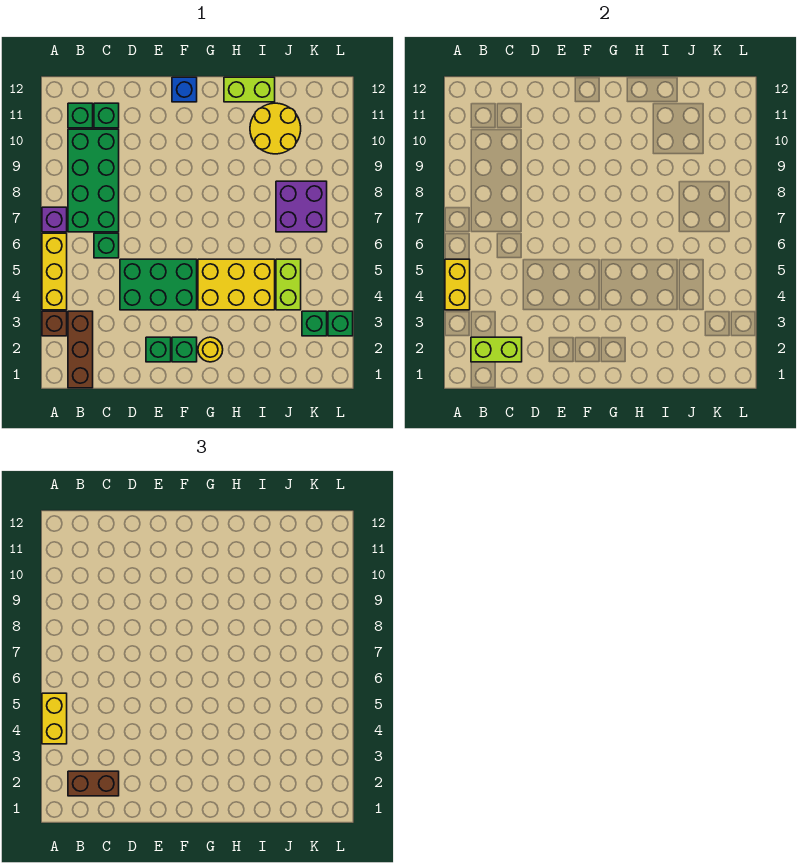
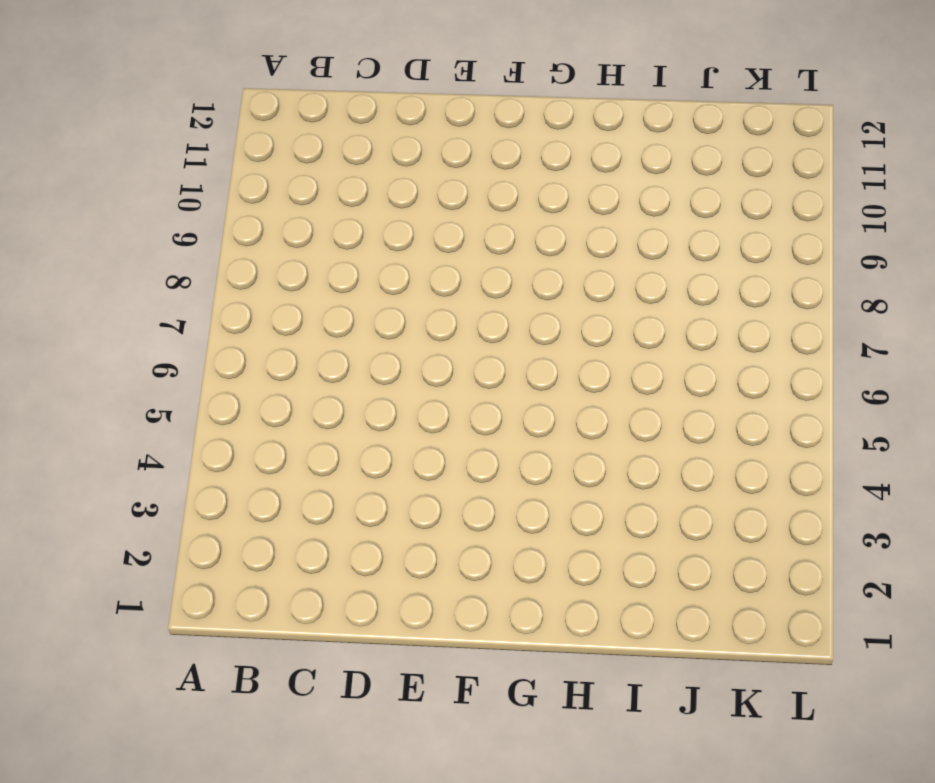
none -> brown 1x1 brick [42,311,67,336]
none -> yellow 1x3 brick [42,233,67,310]
none -> purple 1x1 brick [42,207,67,232]

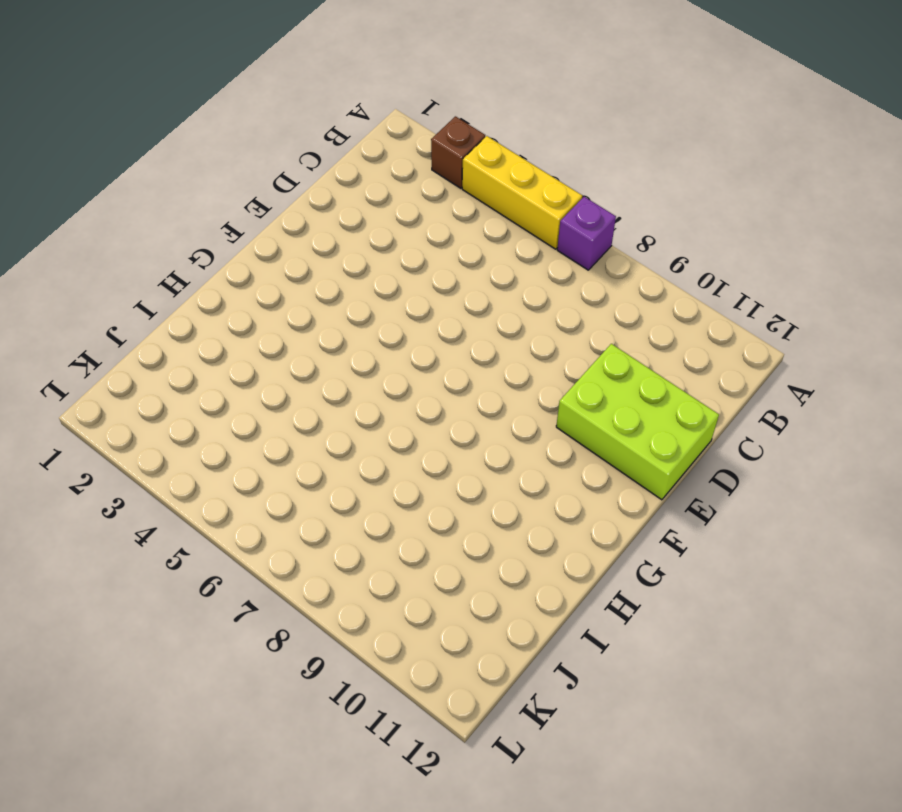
lime 2x3 brick [556,344,719,500] -> none
none -> brown 1x3 brick [68,311,93,388]
none -> green 2x4 brick [68,129,119,232]
none -> green 1x1 brick [68,103,93,128]

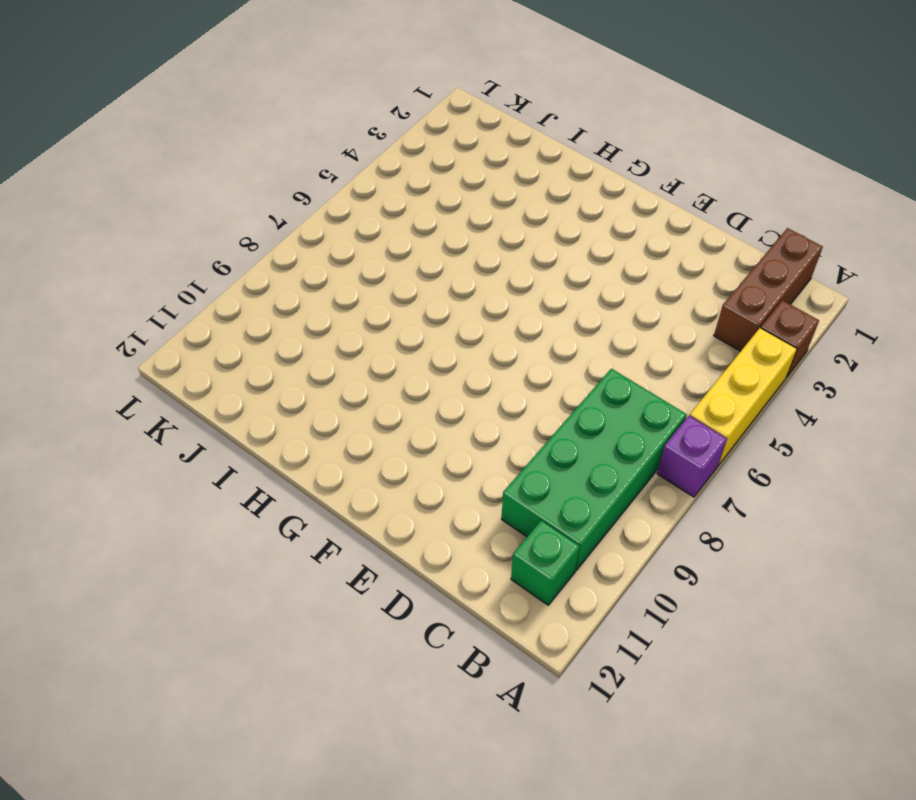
none -> green 1x1 brick [94,233,119,258]
none -> green 1x1 brick [94,103,119,128]
none -> green 2x3 brick [120,259,197,310]

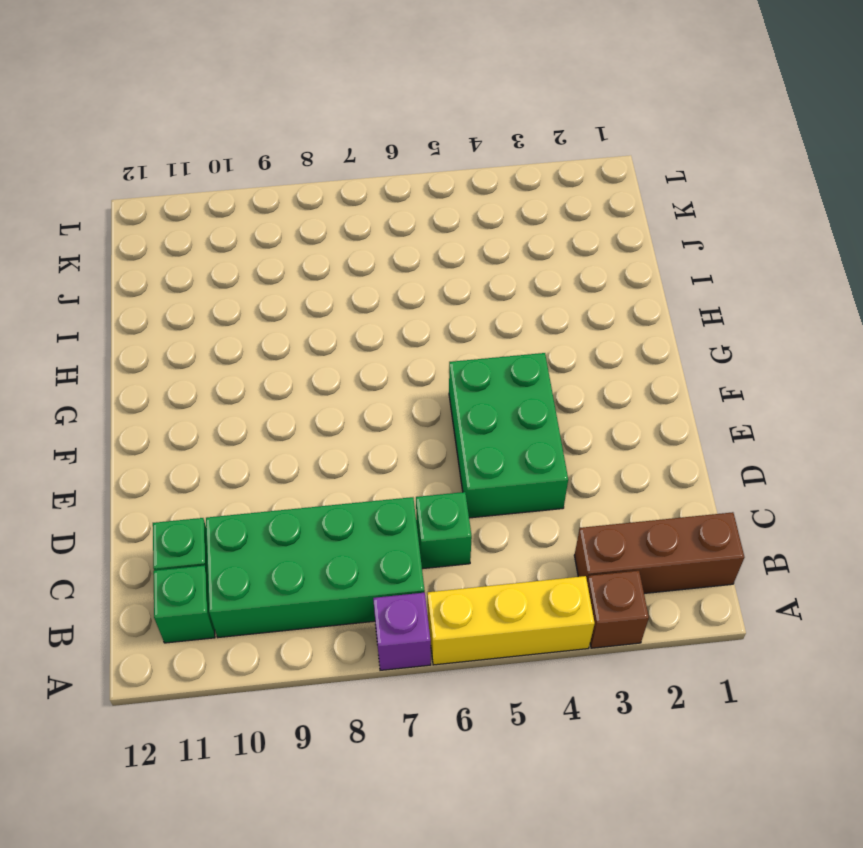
none -> green 1x1 brick [146,337,171,362]
none -> green 1x1 brick [172,337,197,362]
none -> blue 1x1 brick [172,77,197,102]

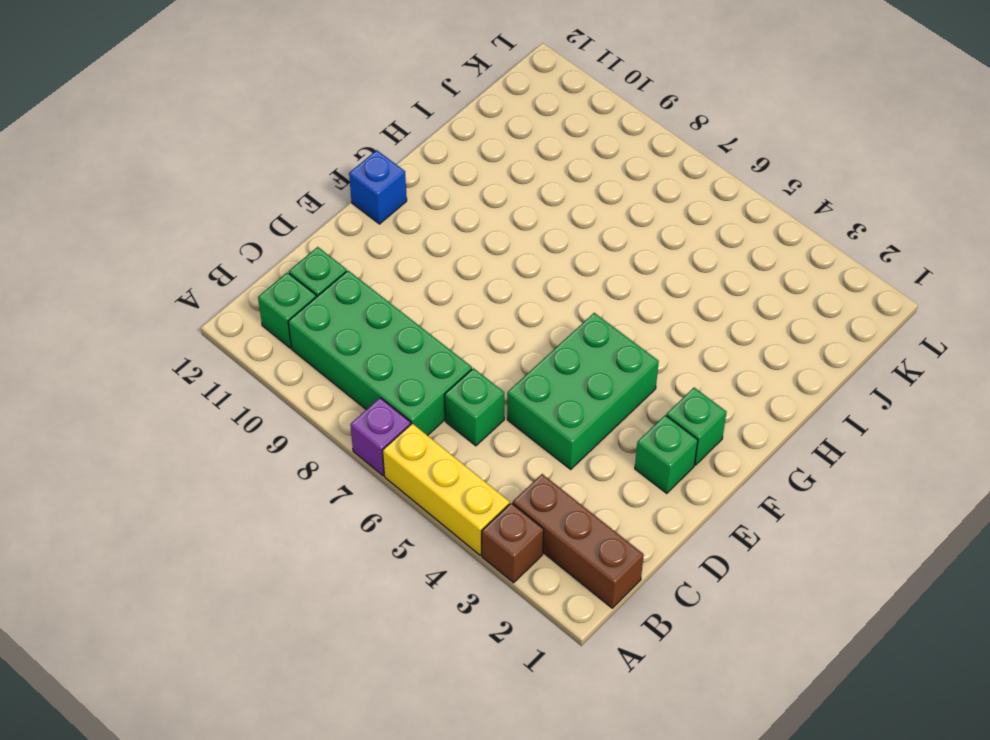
none -> yellow 1x1 round brick [198,337,223,362]
none -> yellow 2x3 brick [198,259,275,310]
none -> lime 1x2 brick [224,77,275,102]

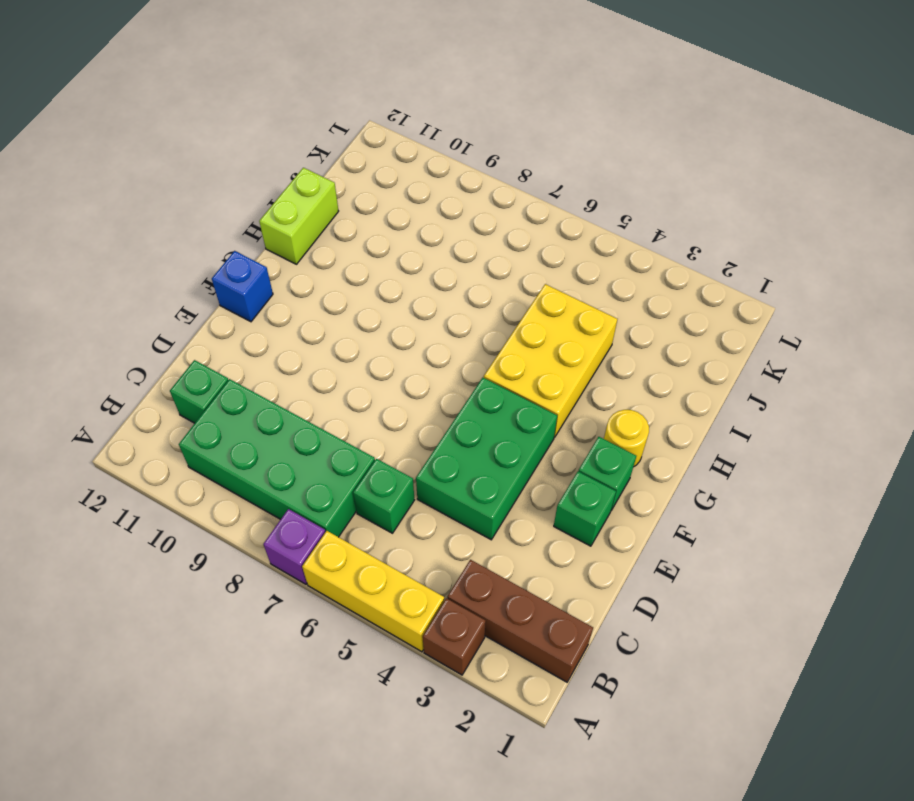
none -> green 1x1 brick [68,103,93,128]
none -> yellow 2x2 round brick [250,103,301,154]
none -> lime 1x2 brick [276,259,301,310]

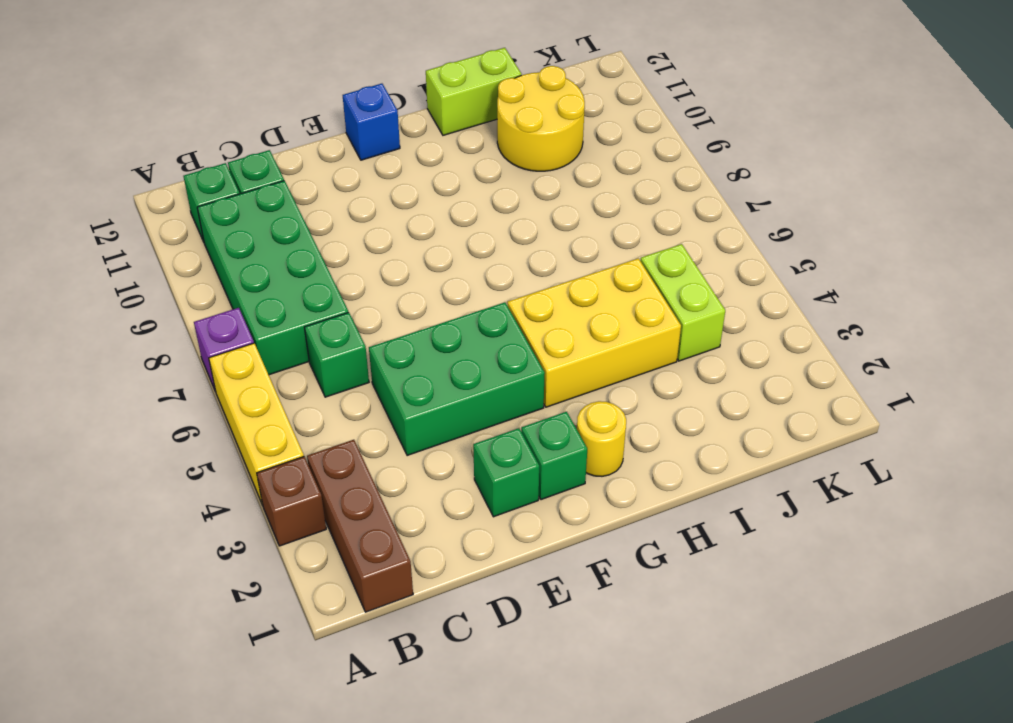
none -> purple 2x2 brick [276,181,327,232]
none -> green 1x1 brick [302,311,327,336]
none -> green 1x1 brick [328,311,353,336]

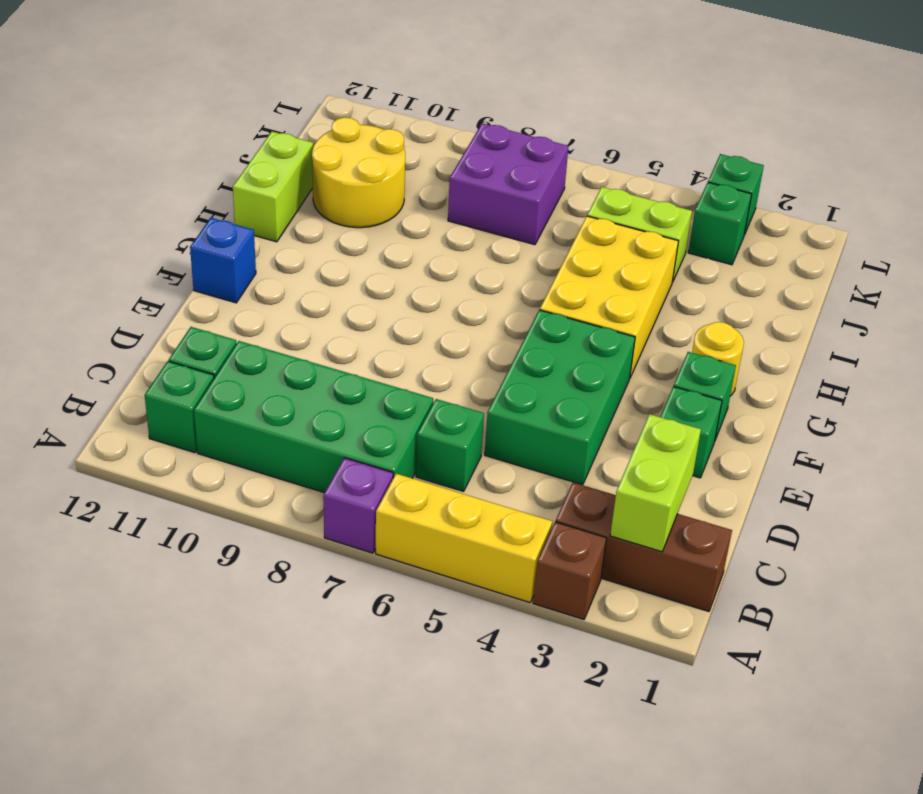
none -> yellow 1x2 brick [445,259,470,310]
none -> yellow 1x2 brick [42,693,67,744]
none -> brown 1x2 brick [68,771,119,796]

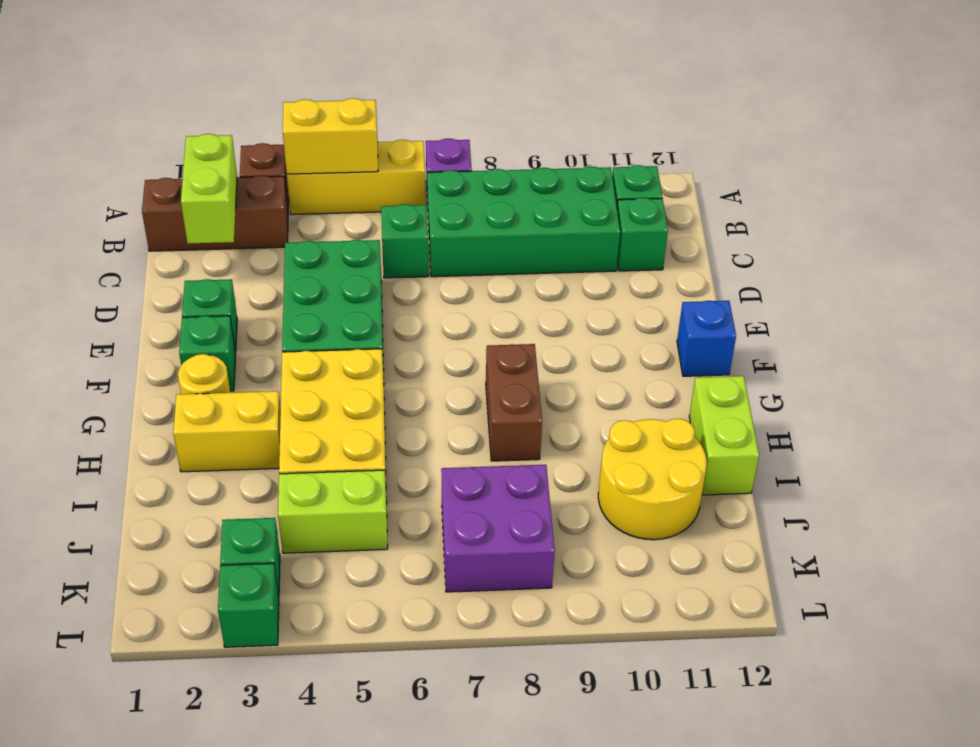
brown 1x2 brick [486,344,542,461] -> brown 1x2 brick moved to [68,771,119,796]
yellow 1x2 brick [173,391,281,472] -> yellow 1x2 brick moved to [42,693,67,744]

